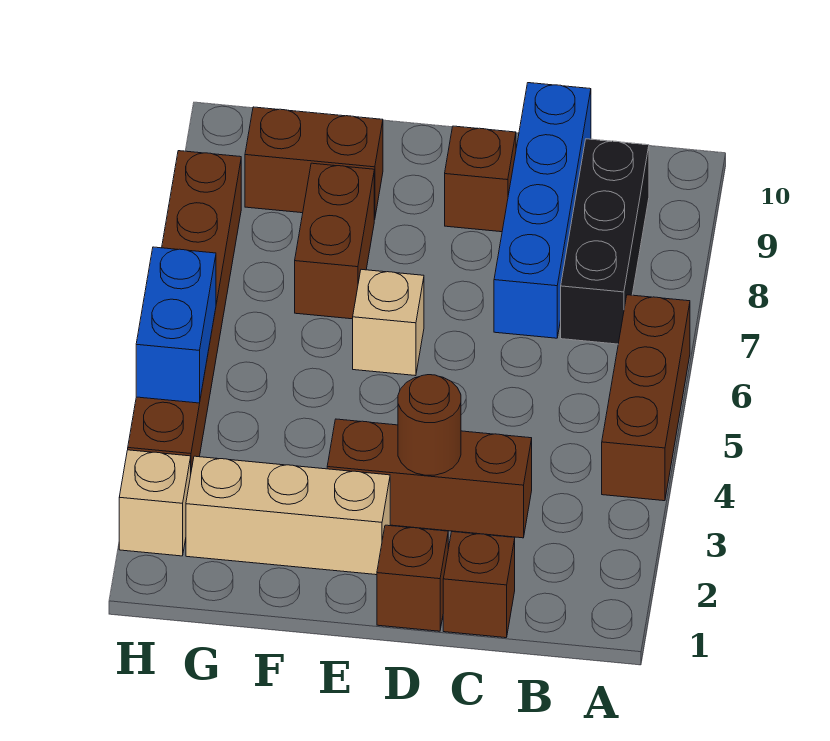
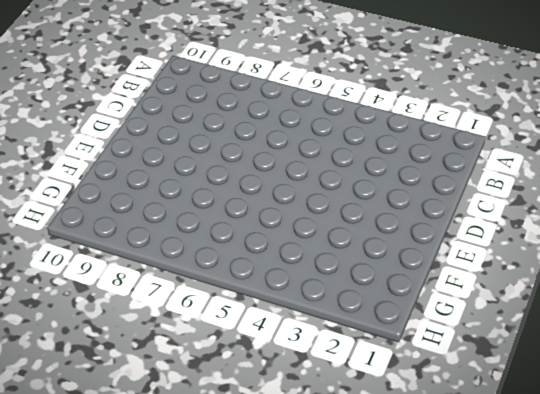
none -> brown 1x3 brick [602,295,690,501]
none -> black 1x3 brick [561,139,649,344]
none -> brown 1x1 brick [443,532,515,638]

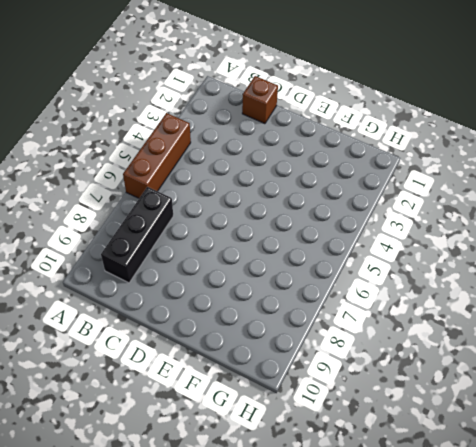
none -> brown 1x3 brick [327,419,532,538]
none -> blue 1x4 brick [494,83,591,338]
none -> brown 1x1 brick [377,525,448,631]

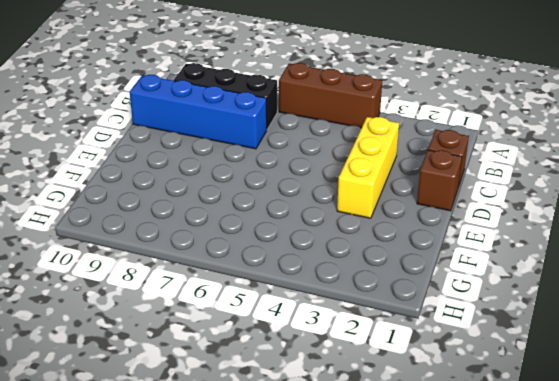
yellow 1x3 brick [337,117,399,218] -> brown 1x3 brick [327,419,532,538]
none -> brown 1x1 brick [445,126,516,232]
none -> tan 1x3 brick [186,456,390,575]
none -> tan 1x1 brick [353,269,424,376]

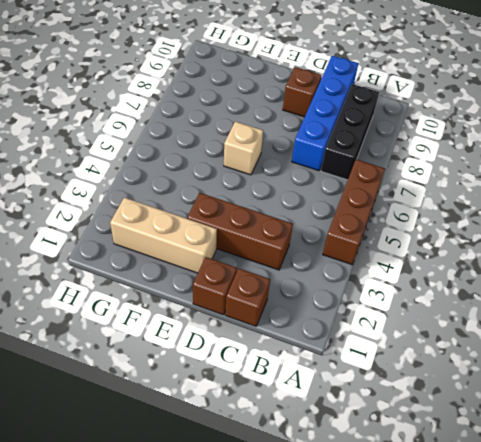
none -> brown 1x2 brick [295,163,374,319]
none -> brown 1x2 brick [245,107,383,220]
none -> tan 1x1 brick [119,450,191,556]

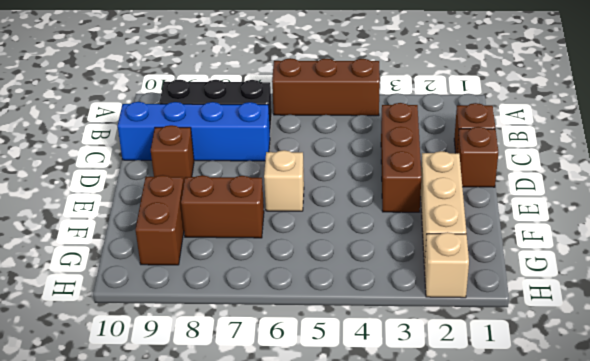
none -> brown 1x6 brick [128,151,241,470]
none -> brown 1x1 round brick [398,375,461,475]
none -> blue 1x2 brick [136,247,216,403]

